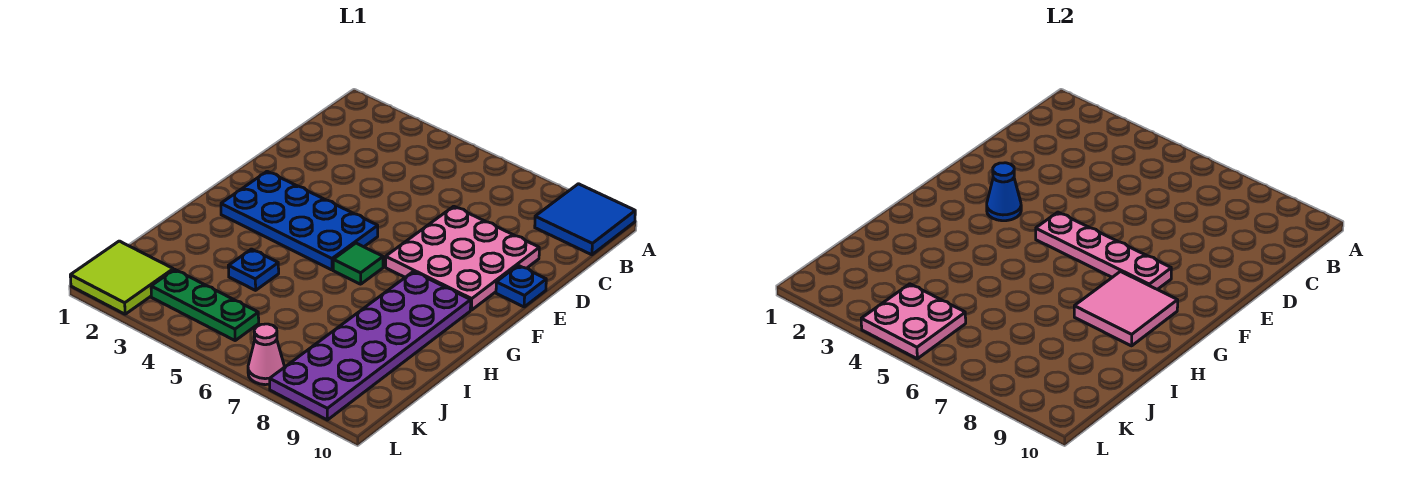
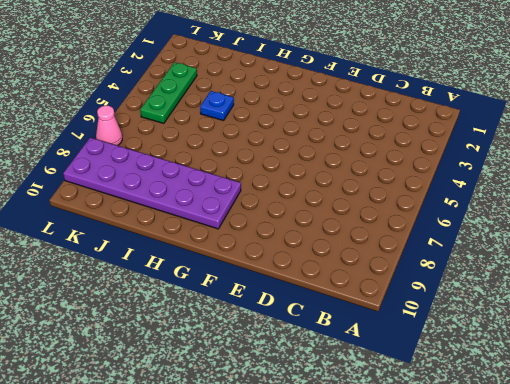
none -> blue 2x2 tile [535,184,635,255]
none -> pink 3x3 plate [386,206,539,310]
none -> blue 1x1 plate [496,265,546,307]

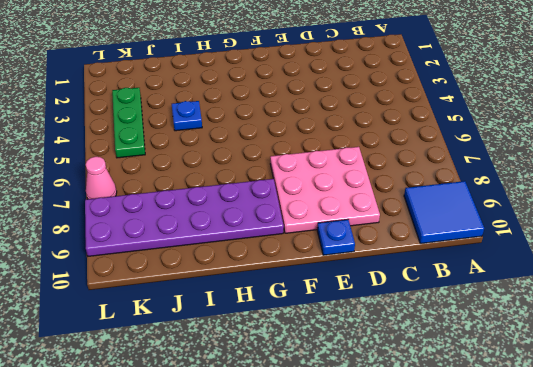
none -> blue 2x4 plate [221,171,378,270]
none -> green 1x1 tile [333,243,383,284]
none -> lime 2x2 tile [70,241,173,314]

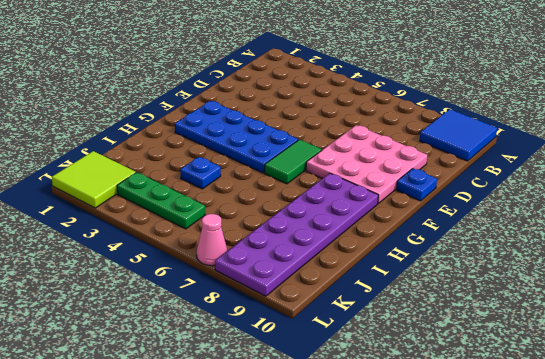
green 1x2 tile [265,140,322,184] -> green 1x1 tile [333,243,383,284]
none -> blue 1x1 cone [987,163,1021,221]
none -> pink 1x4 plate [1036,212,1171,289]
none -> pink 2x2 tile [1074,272,1178,346]

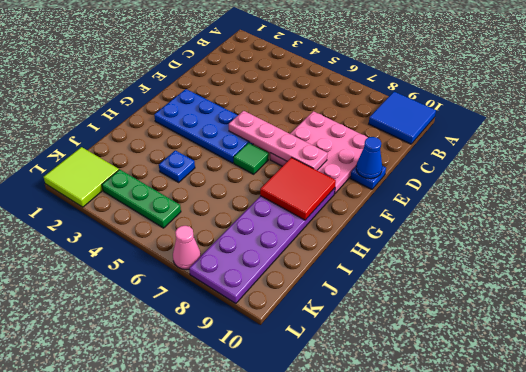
blue 1x1 cone [356,137,382,179] -> blue 1x1 cone moved to [987,163,1021,221]
red 2x2 tile [260,157,336,220] -> pink 2x2 tile [1074,272,1178,346]
none -> pink 2x2 plate [861,284,966,359]

